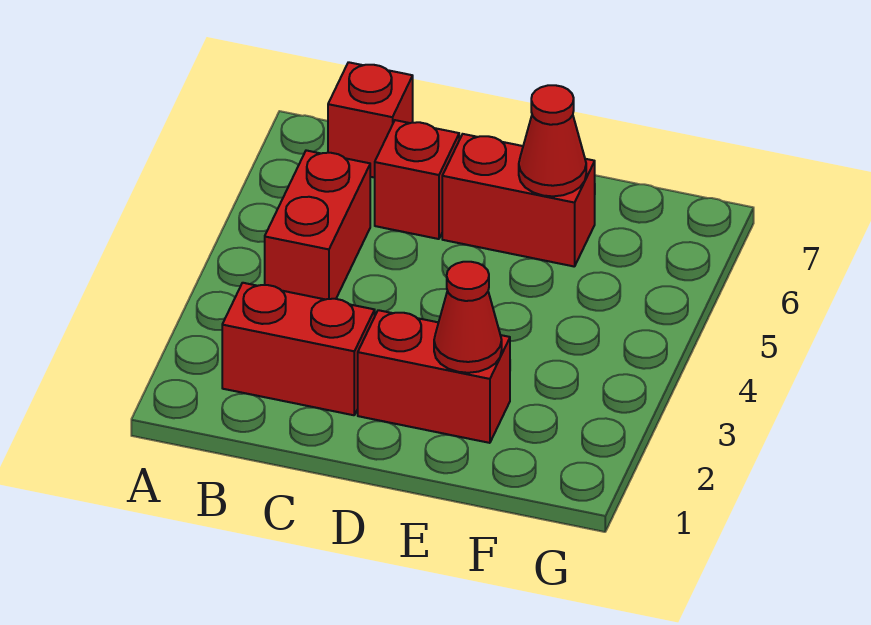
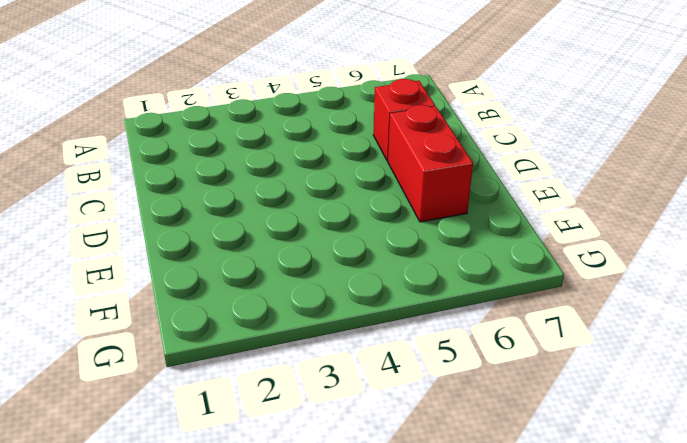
none -> red 1x2 brick [222,283,375,415]
none -> red 1x2 brick [265,150,370,299]

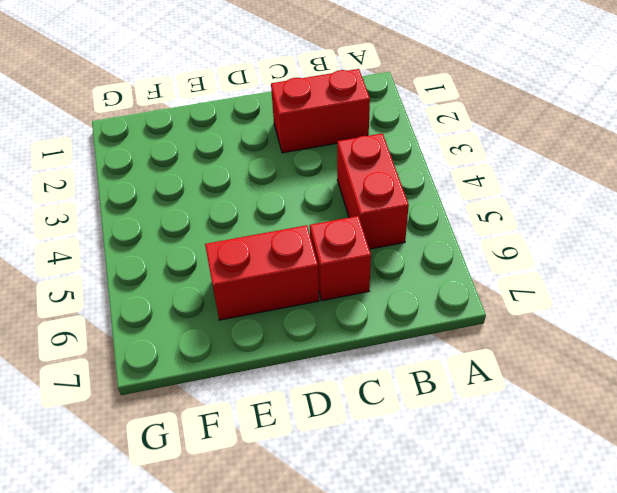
none -> red 1x1 brick [328,62,413,178]
none -> red 1x2 brick [358,310,510,443]

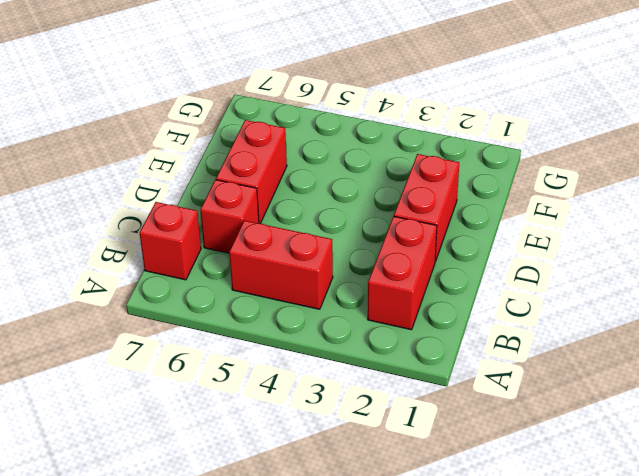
none -> red 1x1 cone [434,262,502,373]
none -> red 1x1 cone [519,85,586,196]

